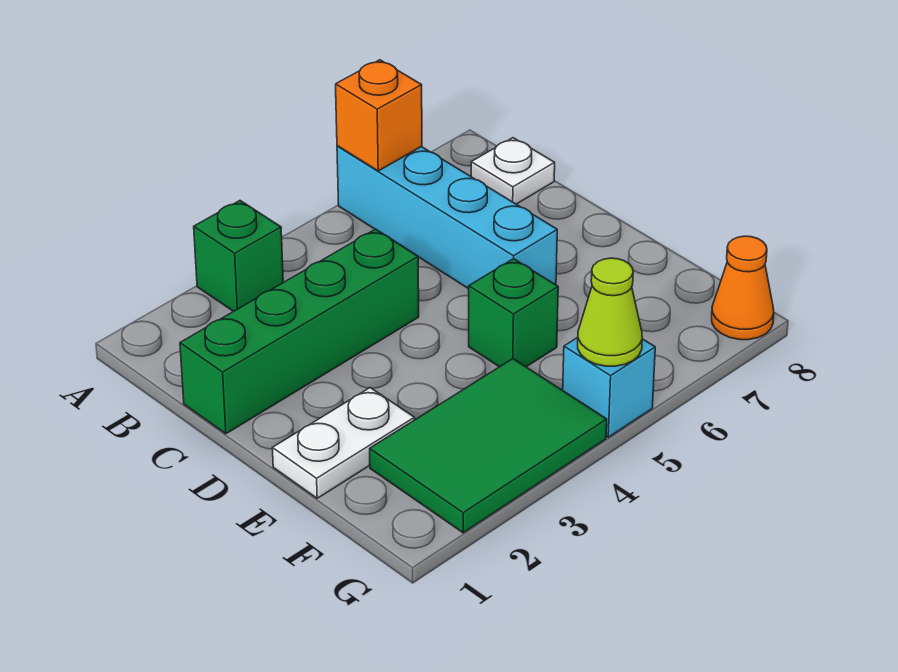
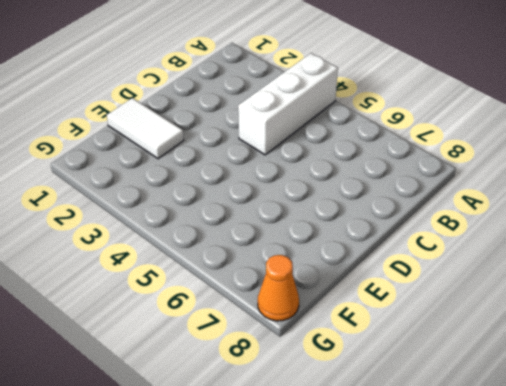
white 1x3 brick [238,53,338,155] -> green 1x4 brick [180,229,419,434]
white 1x2 tile [107,98,184,159] -> white 1x2 plate [272,388,415,498]
none -> green 1x1 brick [194,201,283,311]
none -> cyan 1x4 brick [337,146,557,289]

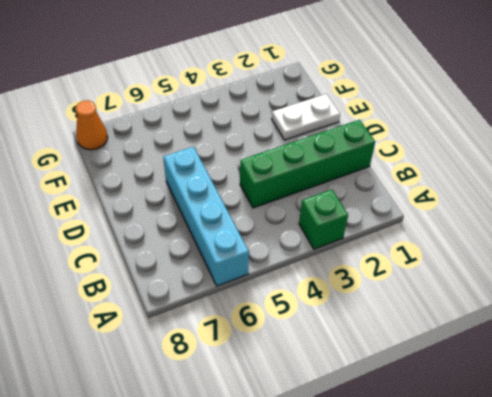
none -> white 1x1 plate [471,138,555,204]
none -> green 1x1 brick [469,259,558,367]

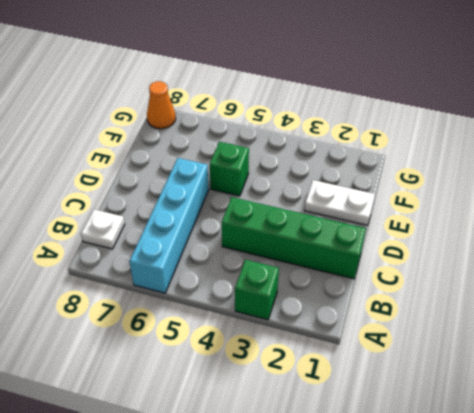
none -> green 2x3 tile [370,359,607,533]
none -> cyan 1x1 brick [563,338,655,437]

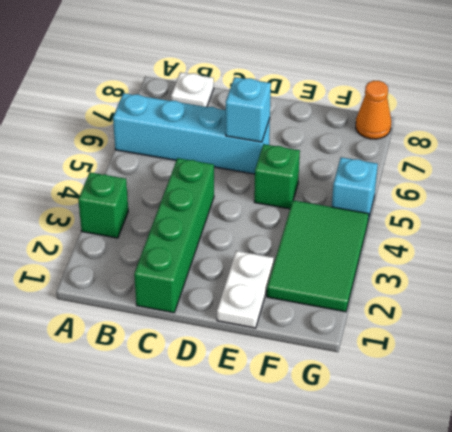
cyan 1x1 brick [226,77,271,142] -> none
none -> orange 1x1 brick [336,60,422,171]
none -> lime 1x1 cone [578,258,642,366]

